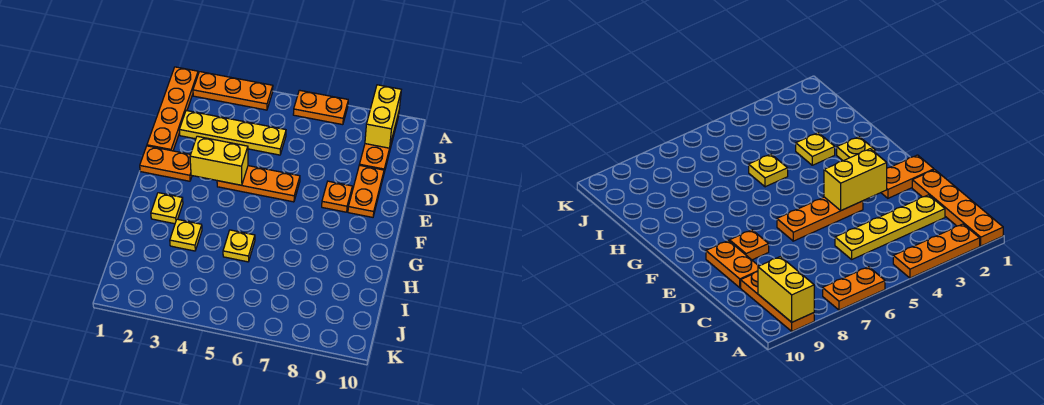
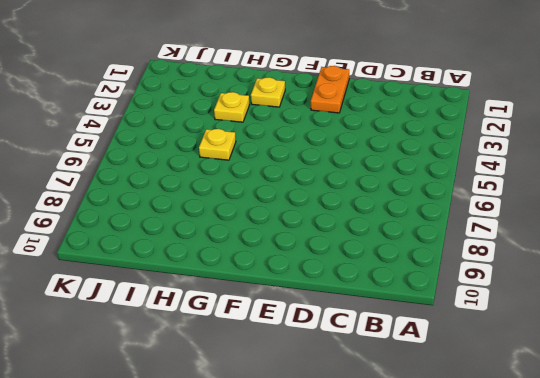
none -> orange 1x4 plate [147,67,198,151]
none -> orange 1x3 plate [193,72,273,110]
none -> orange 1x2 plate [293,90,348,125]

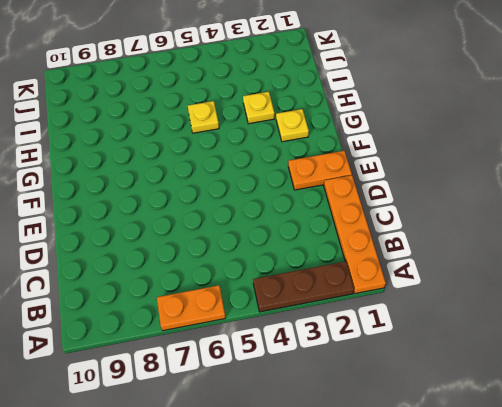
brown 1x3 plate [253,261,354,312] -> orange 1x3 plate [193,72,273,110]
none -> orange 1x3 plate [359,113,399,172]
none -> yellow 1x4 plate [179,111,286,155]
none -> orange 1x2 plate [348,165,384,217]

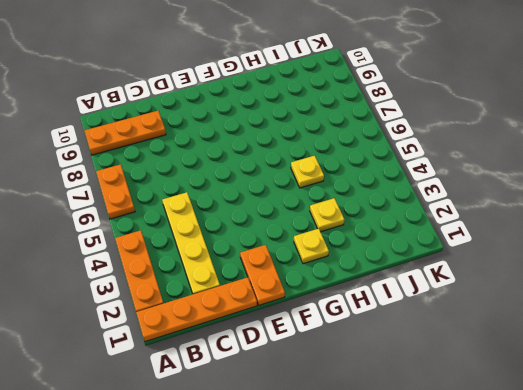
none -> orange 1x2 plate [348,165,384,217]
none -> orange 1x3 plate [217,166,300,202]
none -> orange 1x1 plate [322,181,352,212]

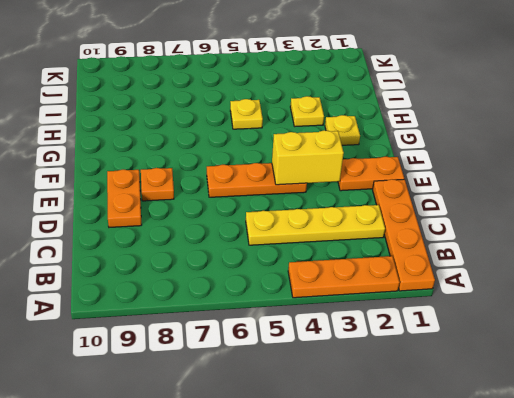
none -> orange 1x2 plate [293,90,348,125]
none -> orange 1x3 plate [359,113,399,172]
none -> yellow 1x2 brick [365,85,401,148]

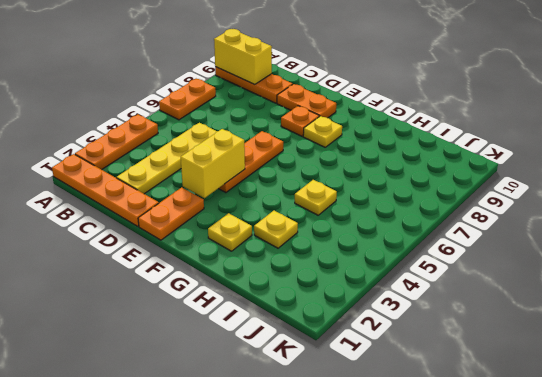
yellow 1x1 plate [303,116,342,147] -> none

